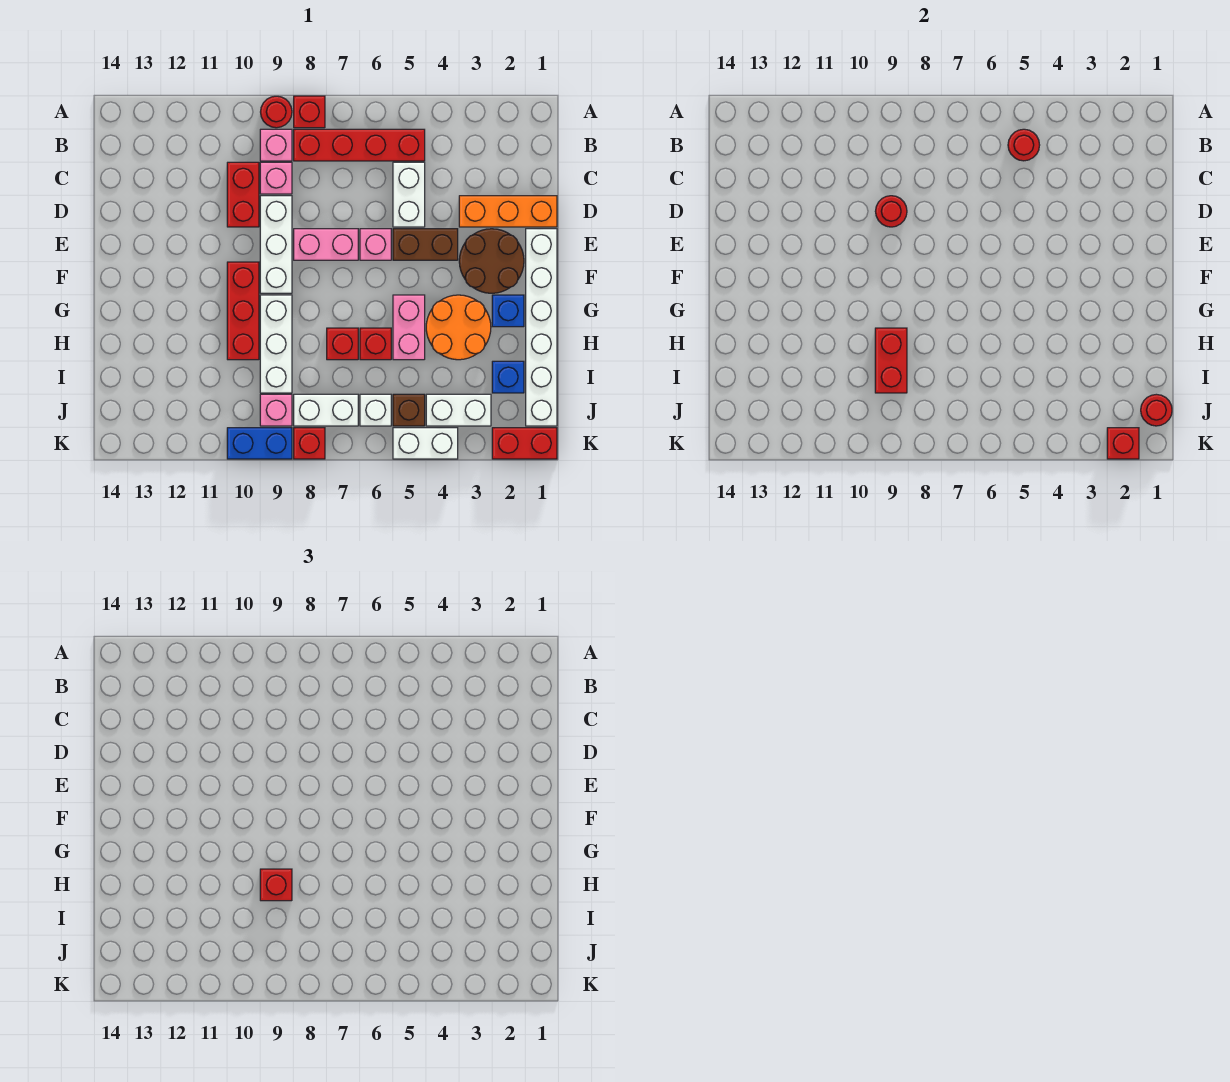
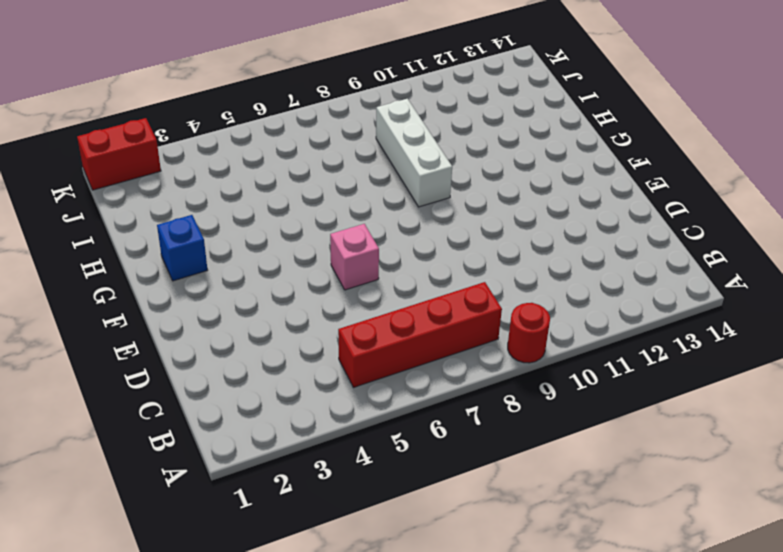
none -> red 1x1 brick [294,96,325,128]
none -> pink 1x1 brick [260,129,292,161]
none -> white 1x2 brick [393,162,425,227]
none -> pink 1x1 brick [260,162,292,194]

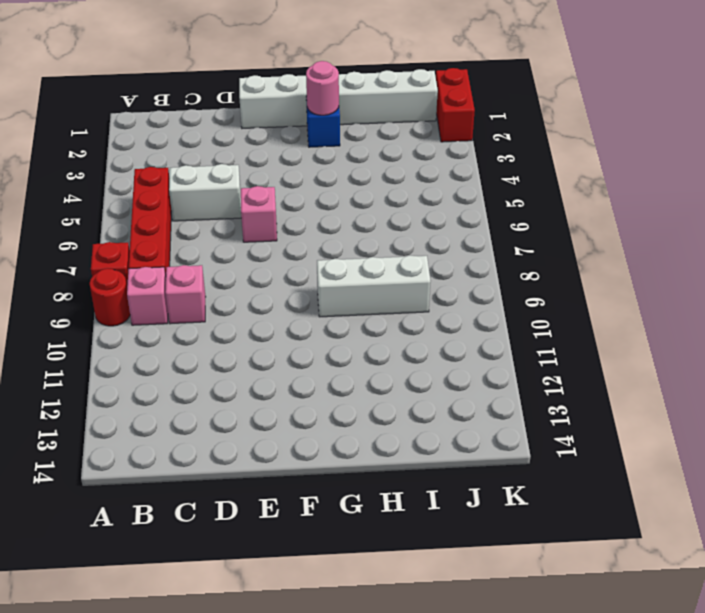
pink 1x1 round brick [306,61,339,115] -> none
none -> red 1x2 brick [227,162,259,227]
none -> orange 1x3 brick [459,196,557,227]
none -> white 1x3 brick [260,196,292,293]
none -> brown 2x2 round brick [459,229,524,293]

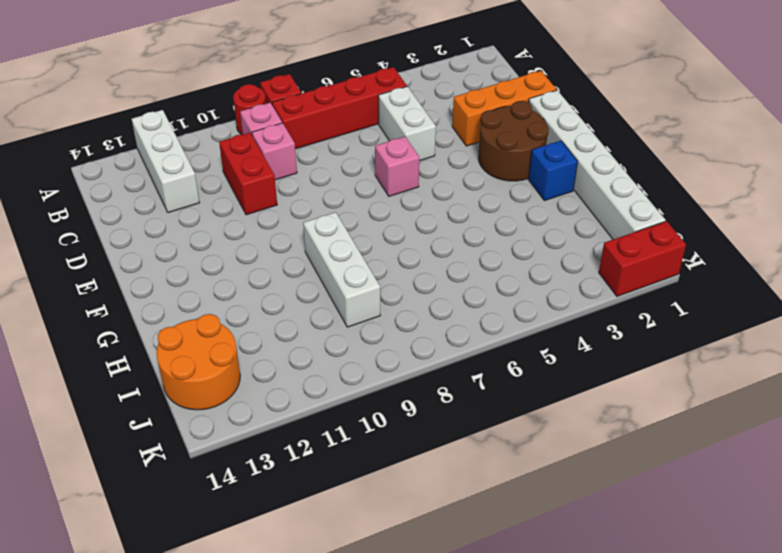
white 1x3 brick [132,110,199,213] -> white 1x3 brick moved to [260,196,292,293]
orange 2x2 round brick [157,314,240,410] -> orange 2x2 round brick moved to [426,295,491,360]
none -> brown 1x2 brick [393,229,458,260]
none -> pink 1x2 brick [294,229,358,260]
none -> red 1x3 brick [227,262,259,360]
none -> pink 1x2 brick [393,295,425,360]

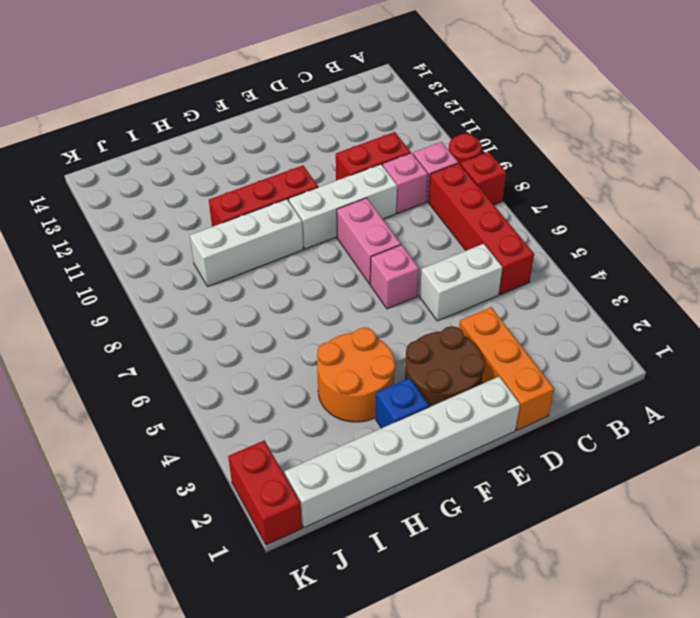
none -> brown 1x2 brick [393,229,458,260]
none -> pink 1x2 brick [393,295,425,360]
none -> red 1x1 brick [360,328,391,360]
none -> red 1x1 brick [327,328,358,360]

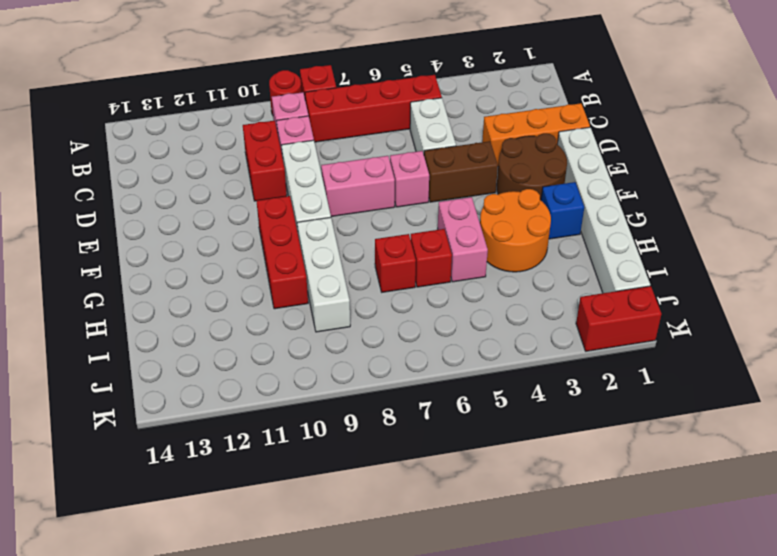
none -> blue 1x1 brick [492,361,524,393]
none -> white 1x2 brick [426,394,491,426]
none -> brown 1x1 brick [393,394,425,426]
none -> white 1x1 brick [360,394,391,426]

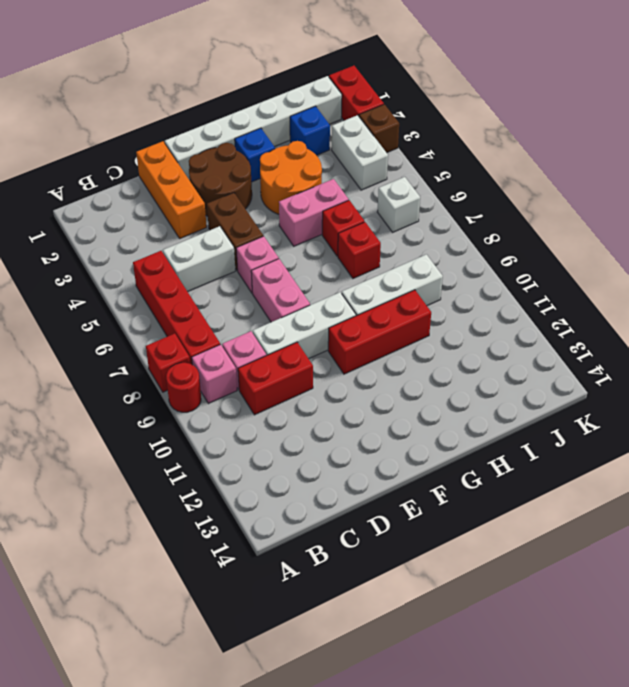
brown 1x1 brick [359,104,399,153] -> brown 1x1 brick moved to [393,394,425,426]
none -> white 1x2 brick [294,394,358,426]
none -> pink 1x1 brick [260,394,292,426]
none -> white 1x2 brick [393,428,458,459]
none -> red 1x1 brick [294,428,325,459]

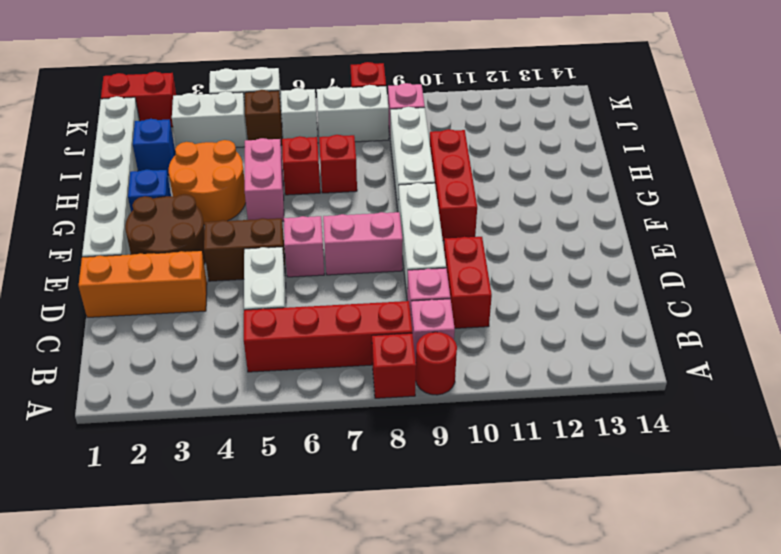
none -> blue 1x2 brick [227,428,292,459]
none -> red 1x1 round brick [1008,129,1040,161]
none -> red 1x1 round brick [875,196,907,227]
none -> red 1x2 brick [875,328,907,393]

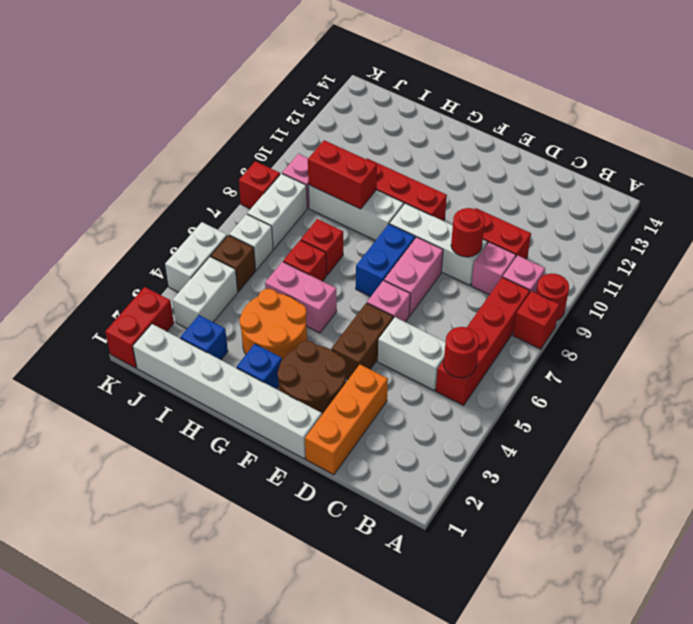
blue 1x2 brick [356,224,415,297] -> blue 1x2 brick moved to [227,428,292,459]
none -> red 1x1 round brick [1141,394,1172,426]
none -> red 1x1 brick [1107,428,1139,459]
none -> red 1x1 brick [260,869,292,901]

